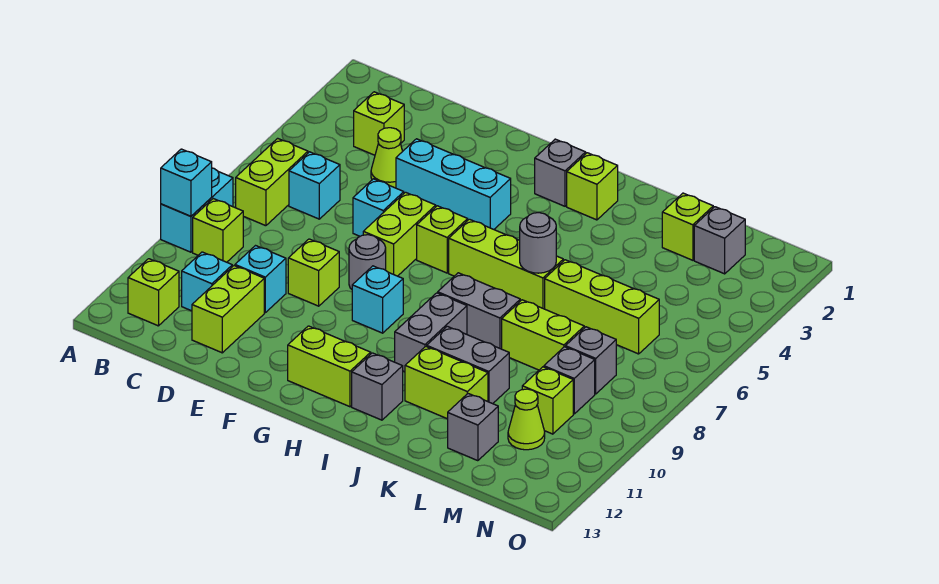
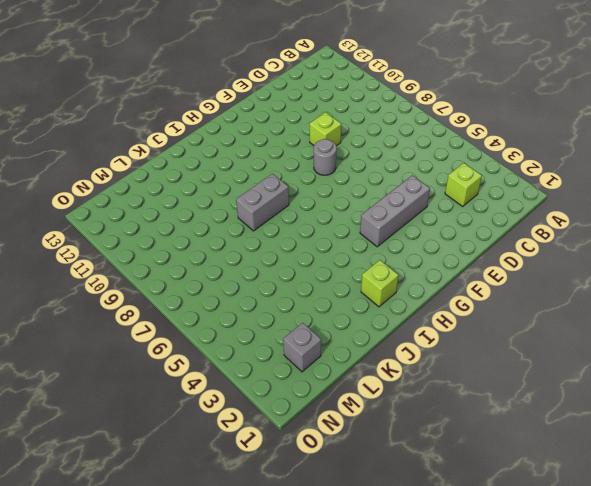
grey 1x3 brick [360,175,430,247] -> cyan 1x3 brick [396,139,511,229]
none -> cyan 1x2 brick [161,168,233,252]
none -> lime 1x2 brick [236,138,308,226]
none -> lime 1x1 brick [193,199,243,262]
none -> lime 1x1 brick [128,259,179,326]

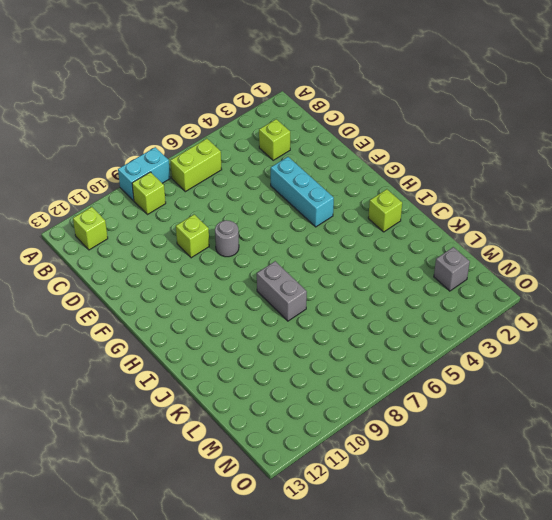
none -> cyan 1x1 brick [289,152,340,219]
none -> cyan 1x1 brick [182,252,232,311]
none -> lime 1x1 cone [371,128,403,188]
none -> cyan 1x1 brick [235,246,286,313]

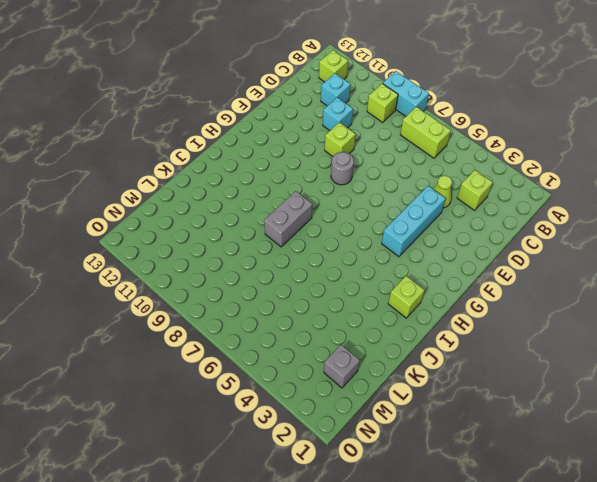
none -> cyan 1x1 brick [289,152,340,219]
none -> lime 1x2 brick [192,266,264,353]
none -> cyan 1x1 brick [353,179,404,236]
none -> lime 1x2 brick [363,192,436,276]

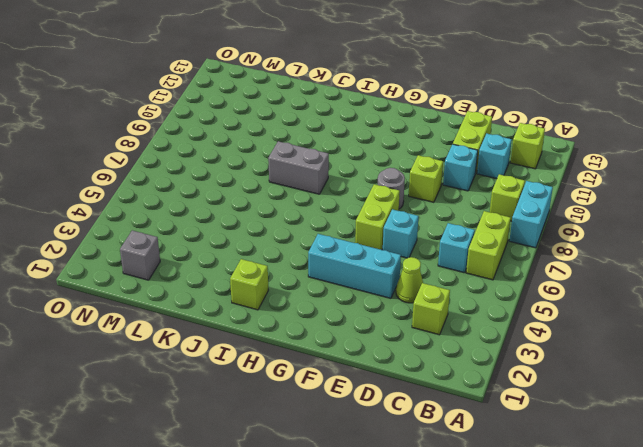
none -> lime 1x1 brick [417,206,468,273]
none -> cyan 1x1 brick [352,266,403,333]
none -> lime 1x2 brick [288,326,371,407]
none -> grey 1x1 brick [535,139,586,206]

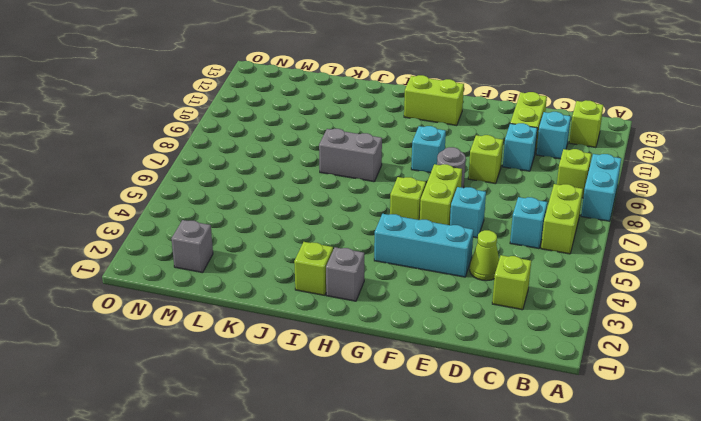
none -> lime 1x3 brick [449,219,563,309]
none -> grey 1x2 brick [395,293,467,372]
none -> grey 1x1 brick [352,353,403,420]
none -> grey 1x2 brick [427,326,509,404]

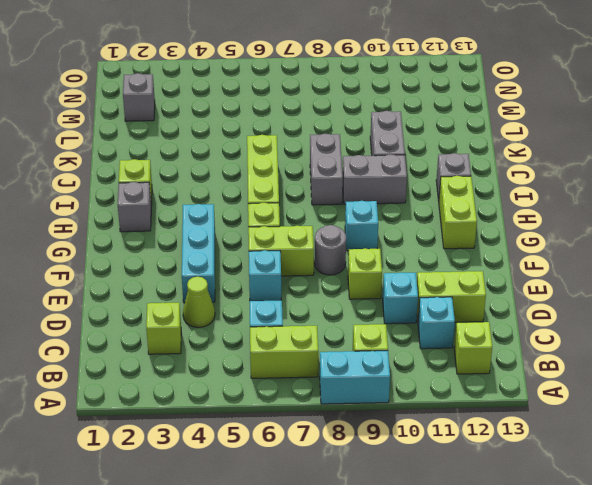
none -> lime 1x2 brick [405,346,488,419]
none -> lime 1x3 brick [545,260,659,354]
none -> lime 1x2 brick [502,300,584,370]
none -> lime 1x1 brick [662,193,713,260]

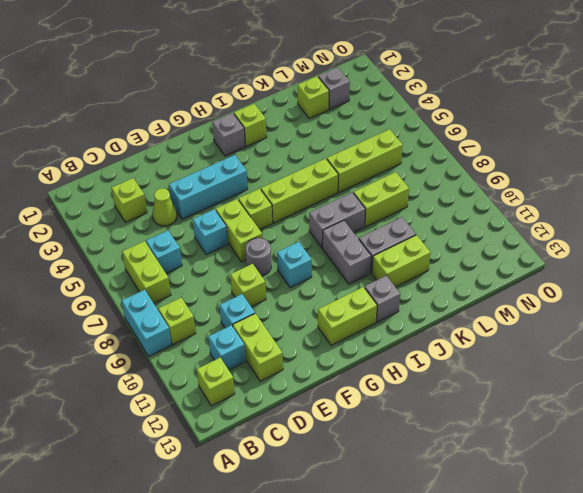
none -> grey 1x1 brick [448,394,498,461]
none -> grey 1x1 brick [565,327,616,394]
none -> grey 1x1 brick [544,347,595,414]
none -> lime 1x1 brick [522,367,573,434]

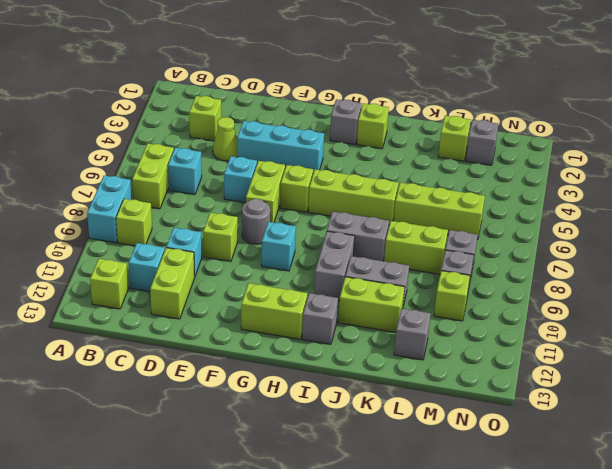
none -> lime 1x1 cone [508,389,545,450]
none -> cyan 1x1 brick [161,149,212,216]
none -> grey 1x1 round brick [520,213,556,273]

